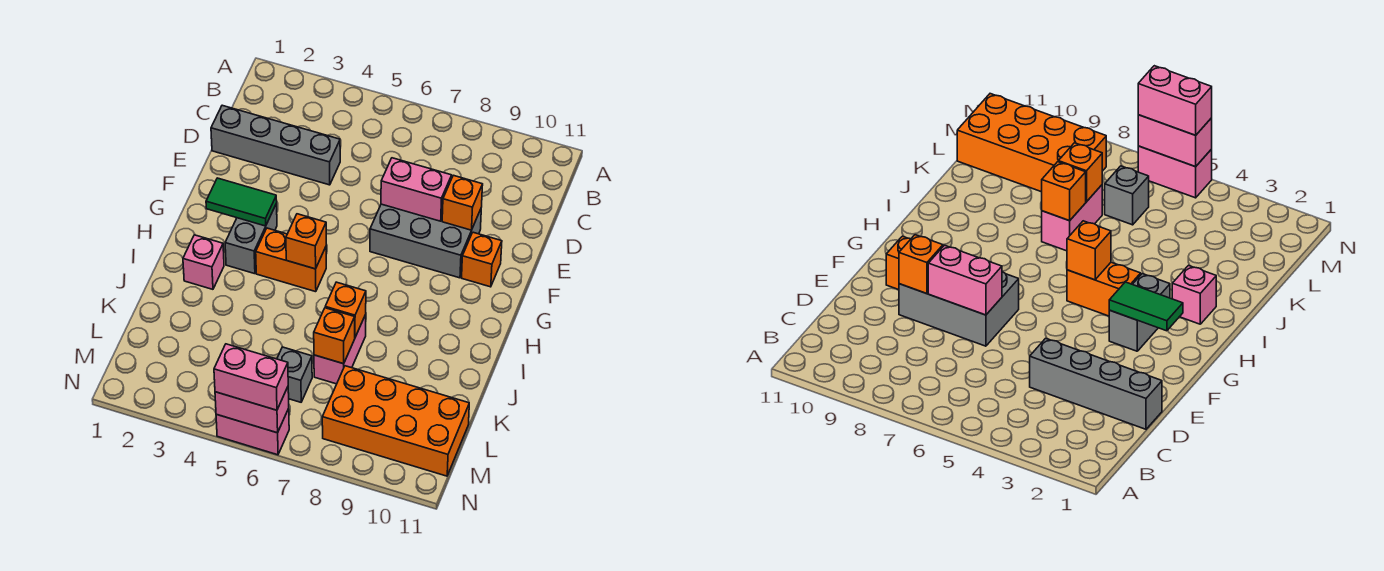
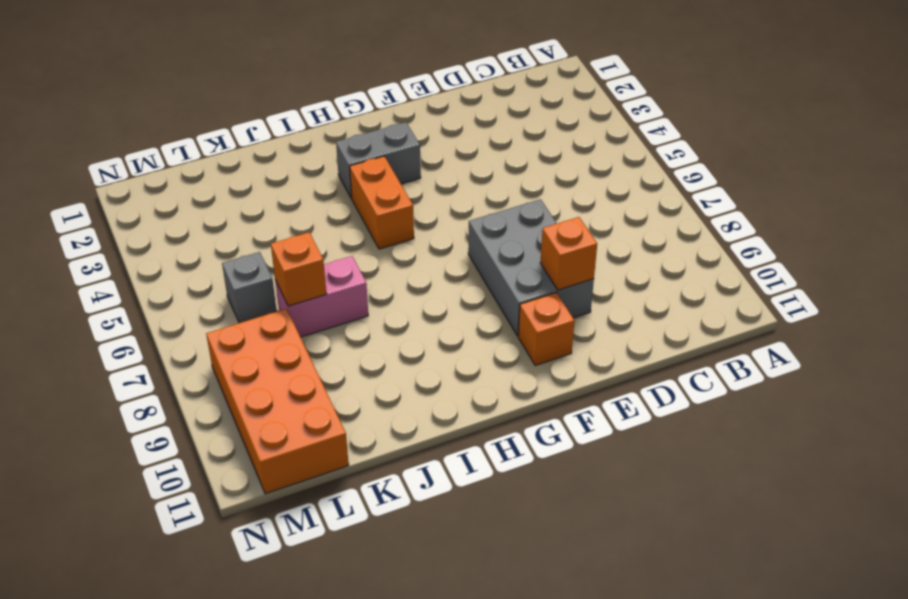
none -> grey 1x4 brick [211,105,340,185]
none -> pink 1x1 brick [183,235,224,289]
none -> pink 1x2 brick [216,409,289,455]

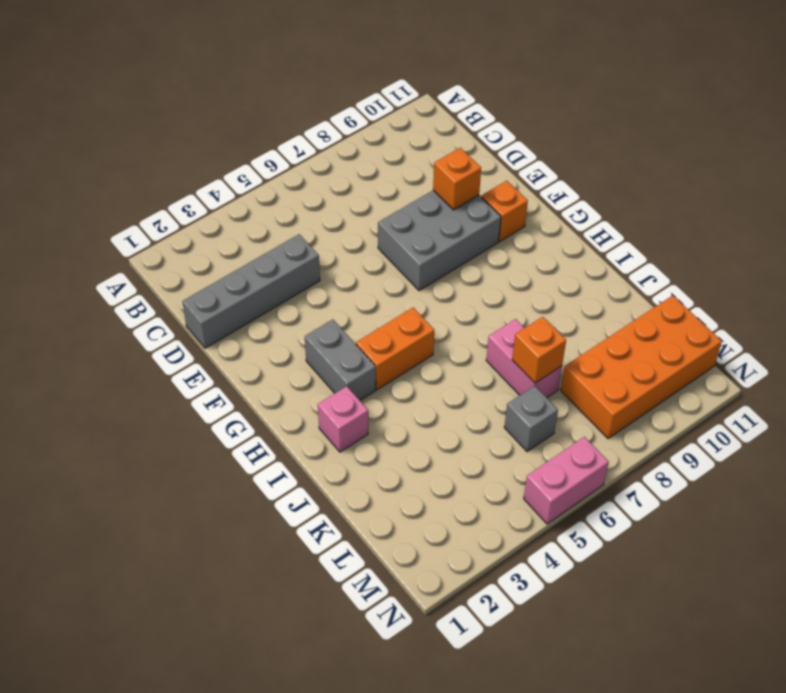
none -> pink 1x2 brick [381,158,452,221]
none -> green 1x2 tile [206,178,277,226]
none -> orange 1x1 brick [286,214,326,269]

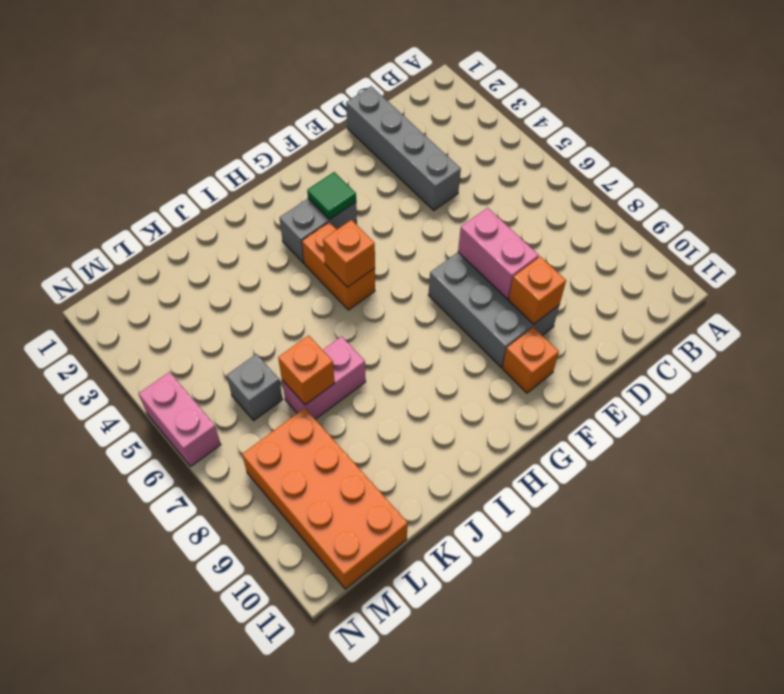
green 1x1 tile [307,172,356,220] -> green 1x2 tile [206,178,277,226]
none -> pink 1x1 brick [183,235,224,289]
none -> orange 1x1 brick [325,282,366,337]
none -> pink 1x2 brick [215,387,289,433]

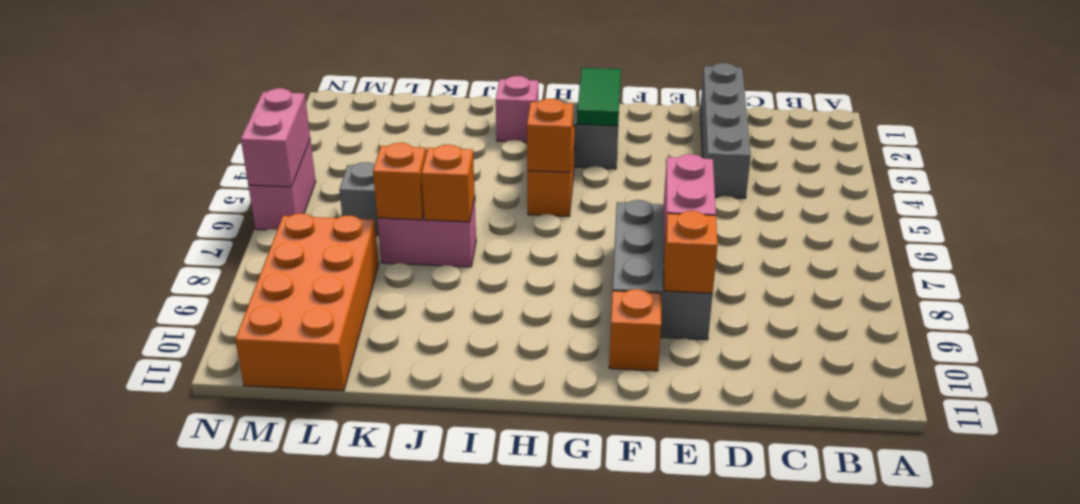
none -> pink 1x2 brick [214,344,288,410]

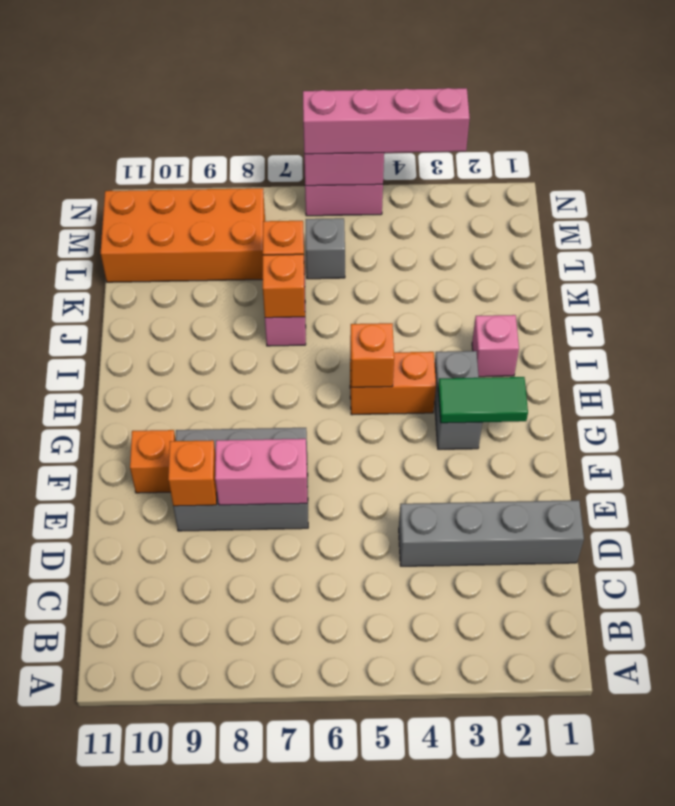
pink 1x4 brick [303,88,470,154] -> pink 1x2 brick [214,344,288,410]

